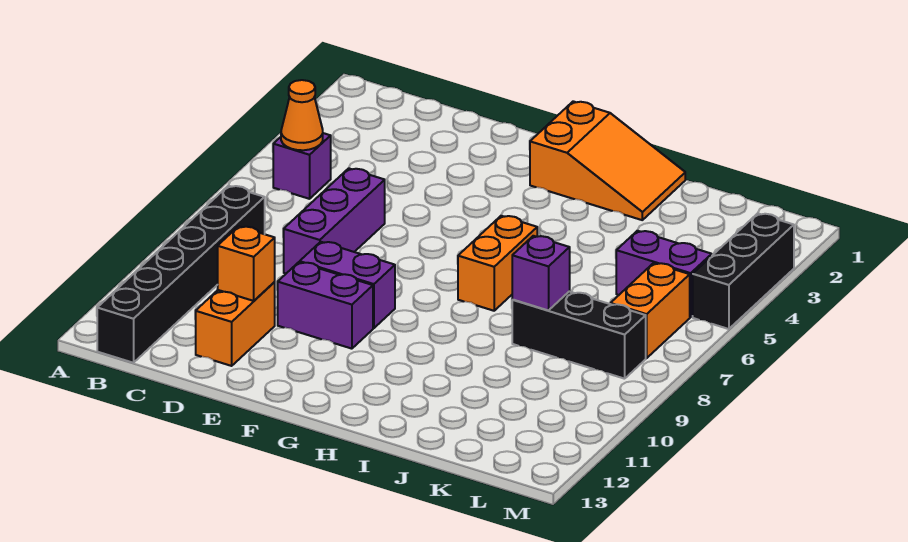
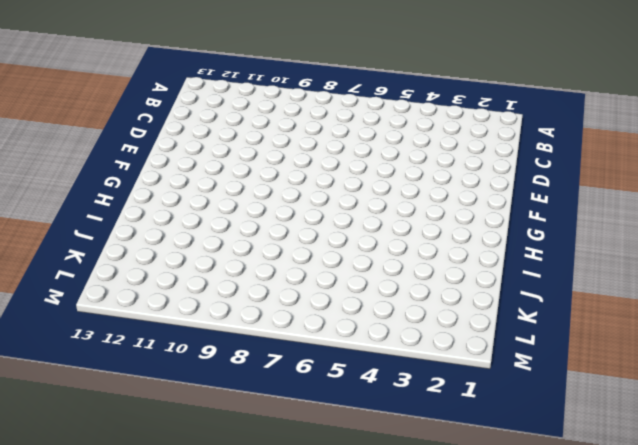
none -> purple 1x1 brick [273,133,331,199]
none -> black 1x6 brick [97,186,265,363]
none -> purple 1x3 brick [284,168,385,273]

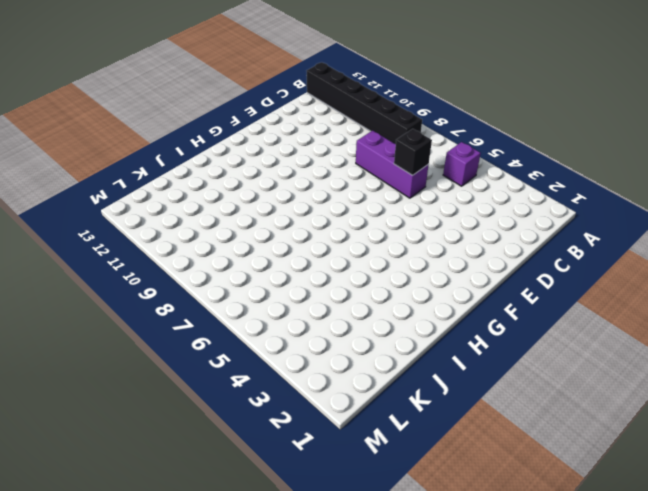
black 1x1 brick [394,129,432,175] -> none
none -> orange 1x2 brick [196,282,275,366]
none -> purple 1x2 brick [300,242,395,328]
none -> purple 1x2 brick [278,262,373,349]

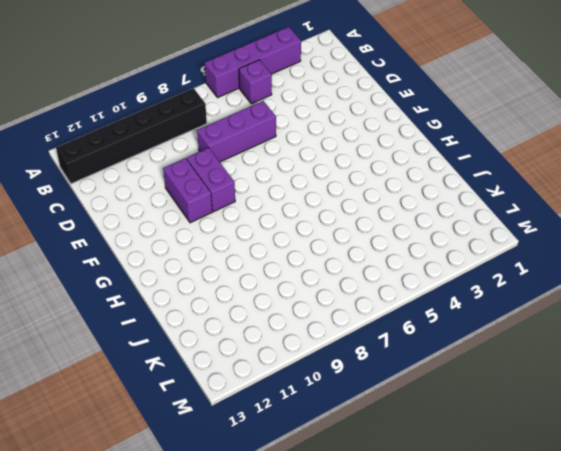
purple 1x4 brick [205,27,301,98] -> none
none -> orange 1x2 brick [196,282,275,366]
none -> orange 2x3 slope [530,101,685,220]
none -> orange 1x2 brick [458,216,537,311]

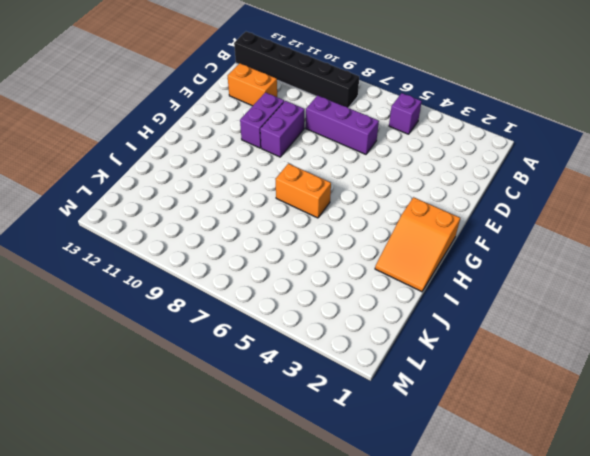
none -> black 1x3 brick [512,292,646,379]
none -> purple 1x2 brick [616,231,712,317]
none -> orange 1x2 brick [611,263,690,358]

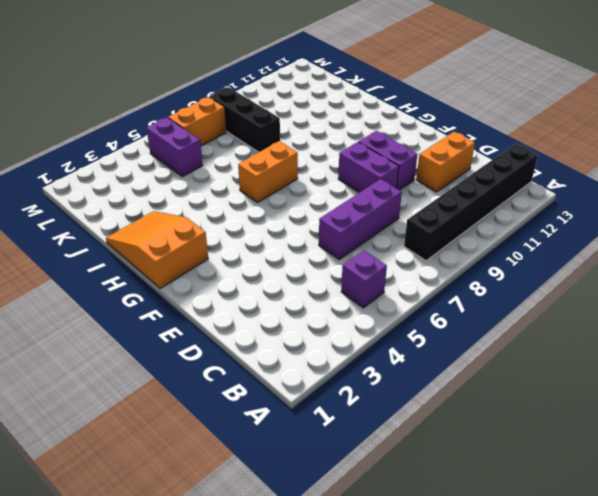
none -> black 1x3 brick [693,213,794,329]
none -> orange 1x1 cone [281,80,323,150]
none -> orange 1x1 brick [218,226,275,301]

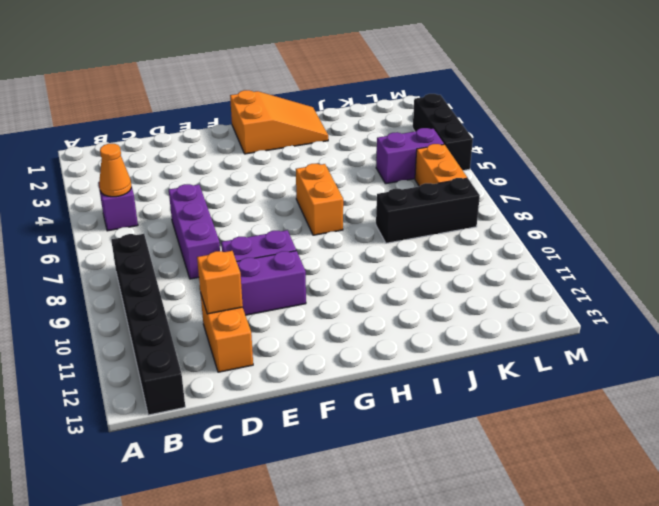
none -> purple 1x1 brick [512,236,570,310]

